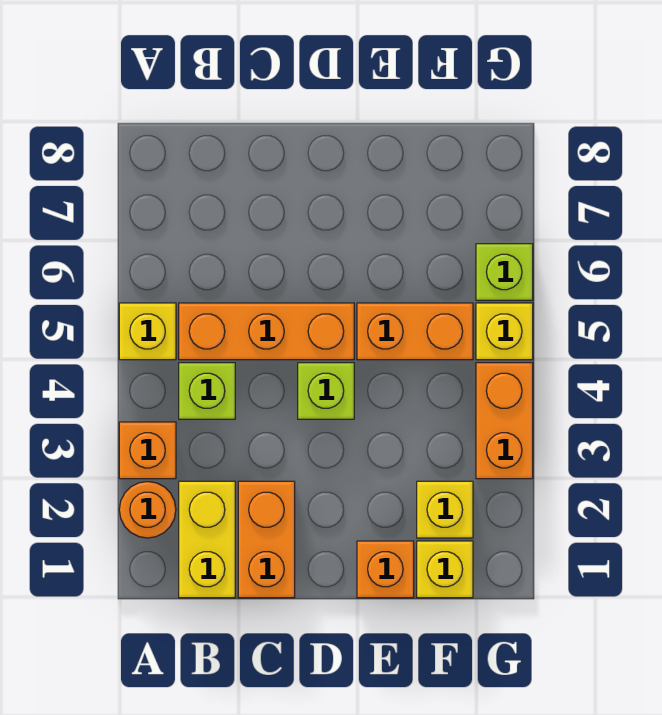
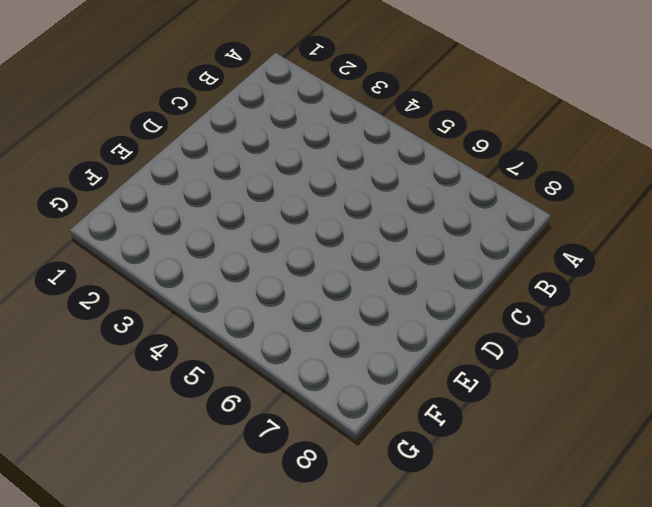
none -> orange 1x1 round brick [119,482,176,538]
none -> orange 1x1 brick [119,422,176,479]
none -> yellow 1x1 brick [119,303,176,360]

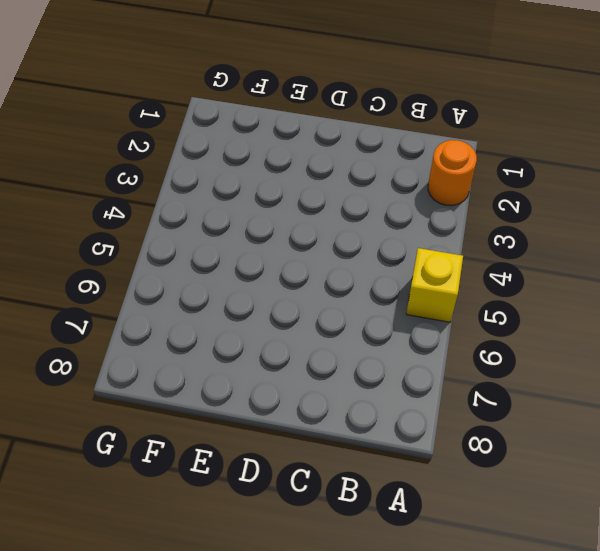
none -> orange 1x1 brick [119,422,176,479]
none -> yellow 1x2 brick [179,481,235,598]
none -> lime 1x1 brick [179,363,235,419]

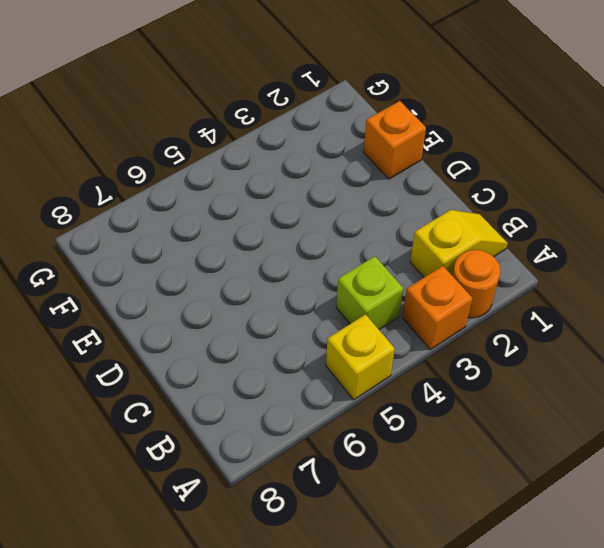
yellow 1x2 slope [410,210,508,277] -> yellow 1x2 brick [179,481,235,598]
none -> orange 1x3 brick [179,303,354,360]
none -> orange 1x2 brick [238,481,295,598]
none -> lime 1x1 brick [298,363,354,419]

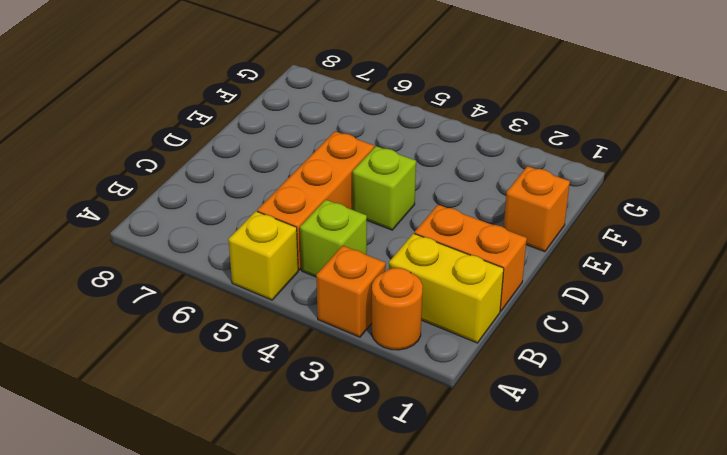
none -> orange 1x2 brick [357,303,473,360]
none -> yellow 1x1 brick [417,541,473,598]
none -> yellow 1x1 brick [417,481,473,538]

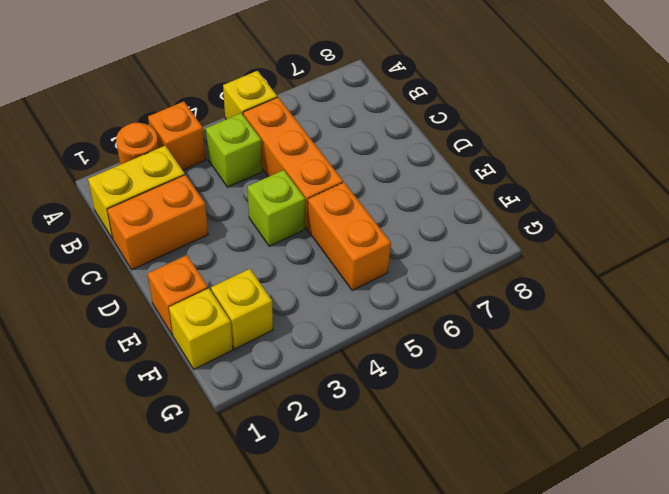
none -> orange 1x2 brick [476,363,533,479]
none -> yellow 1x1 brick [476,303,533,360]
none -> lime 1x1 brick [476,244,533,300]

